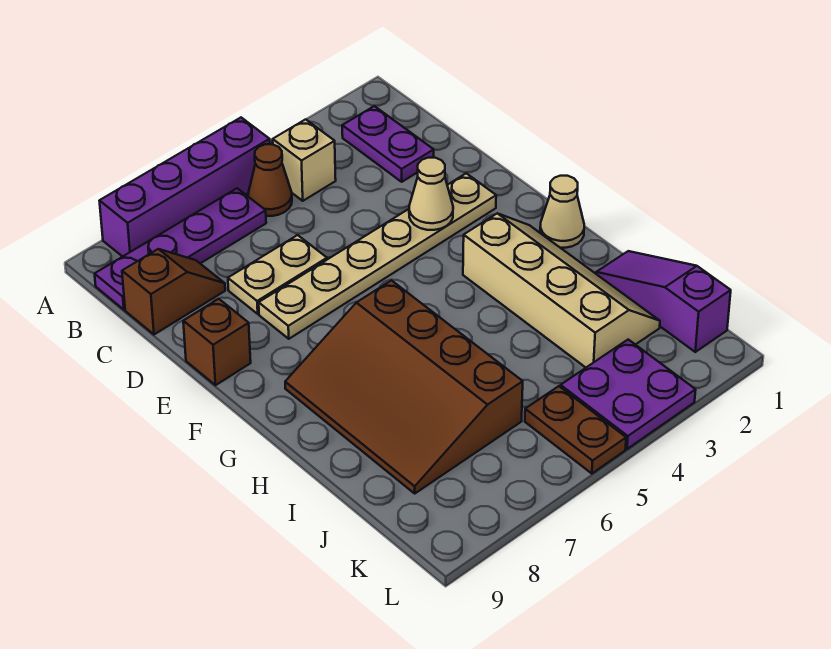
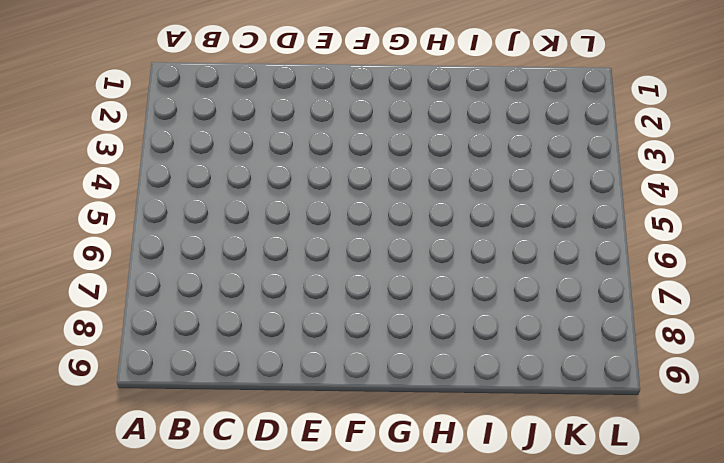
none -> purple 1x4 brick [100,118,270,257]
none -> purple 1x2 plate [342,106,434,182]
none -> tan 1x1 brick [273,119,336,201]

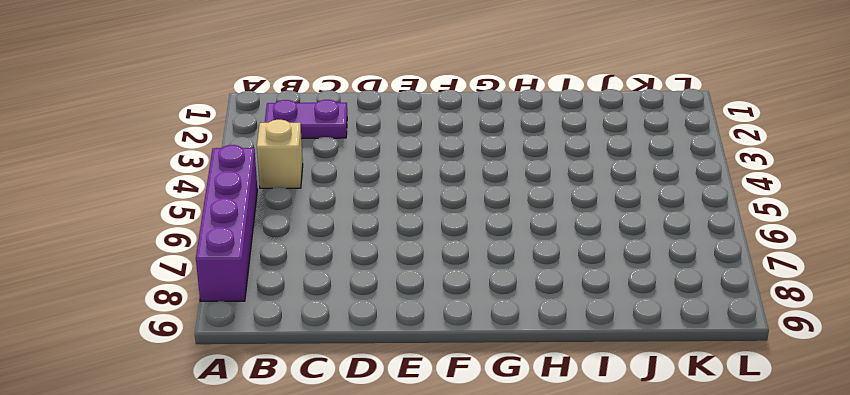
none -> brown 1x1 cone [248,144,292,216]
none -> purple 1x4 plate [95,188,266,310]
none -> brown 1x2 slope [122,249,225,334]

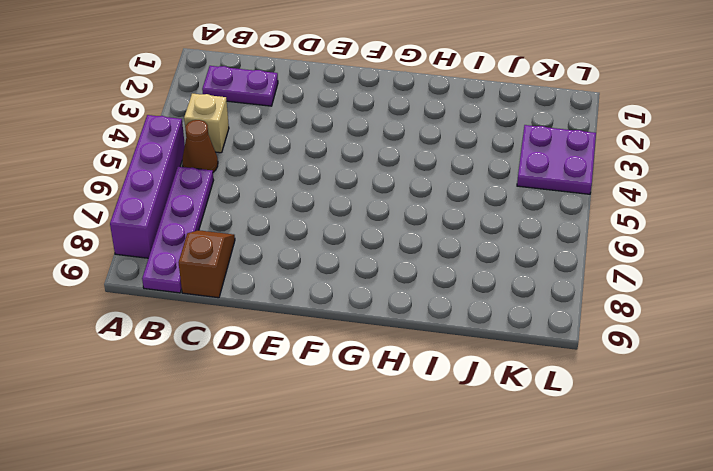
none -> tan 1x2 plate [228,235,327,314]
none -> tan 1x6 plate [259,173,496,339]
none -> brown 1x1 brick [183,299,251,385]

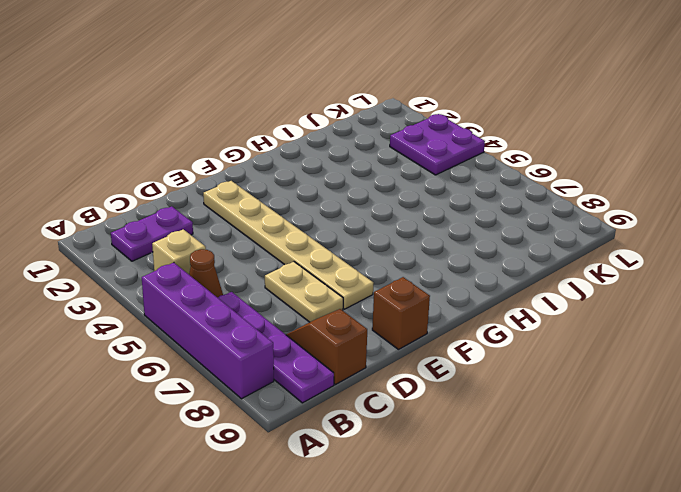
none -> tan 1x1 cone [540,176,584,248]
none -> tan 2x4 slope [463,213,660,368]
none -> brown 3x4 slope [285,280,523,493]

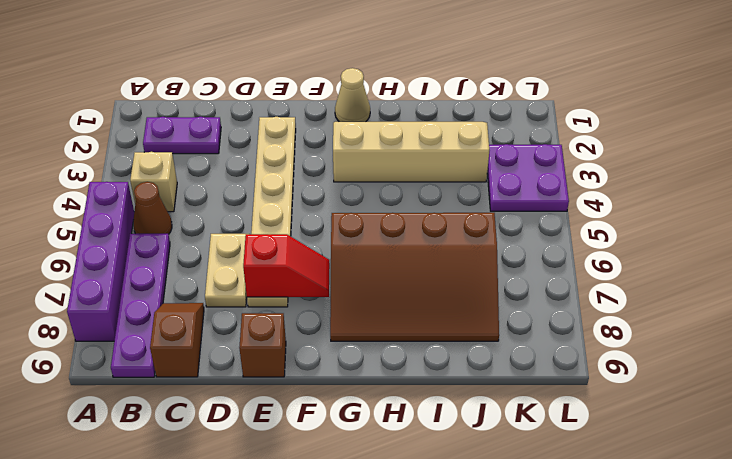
red 1x2 slope [243,234,330,297] -> none
none -> purple 1x3 slope [596,251,731,352]
none -> brown 1x2 plate [525,386,626,474]
none -> tan 1x1 cone [409,158,453,230]

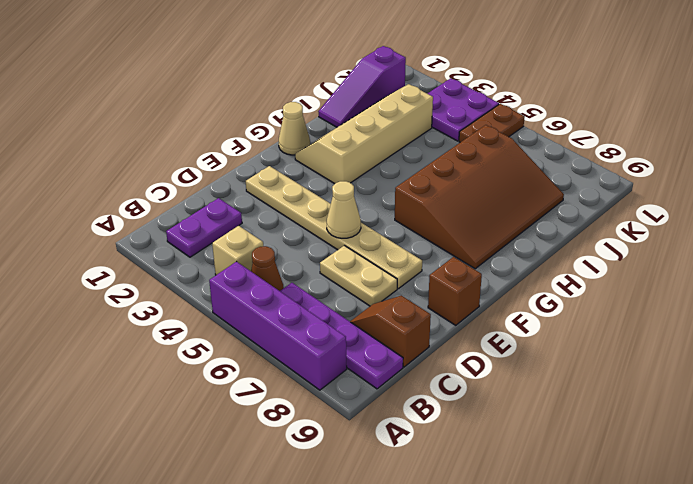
tan 1x1 cone [327,181,361,238] -> tan 1x1 cone moved to [409,158,453,230]

